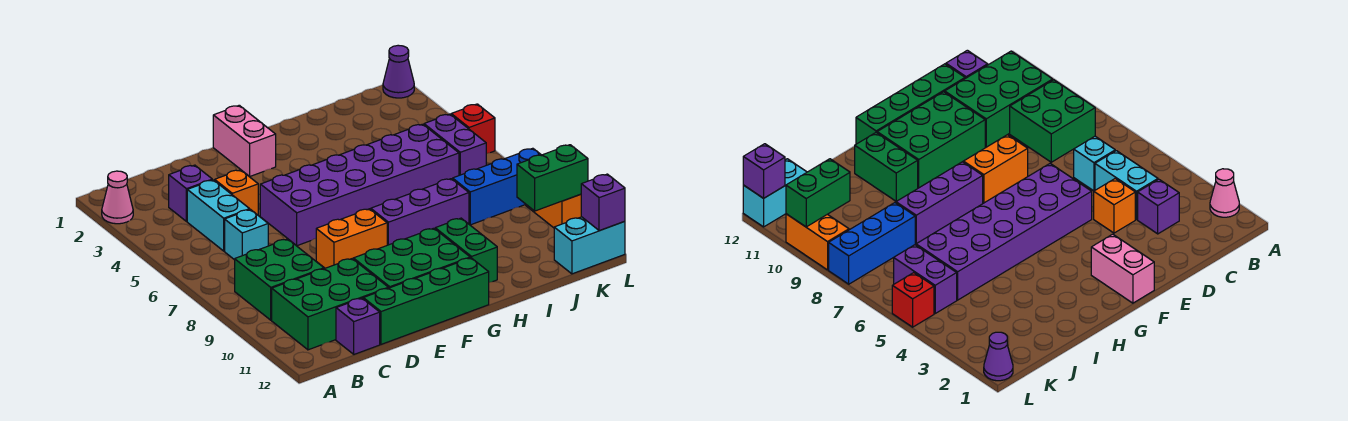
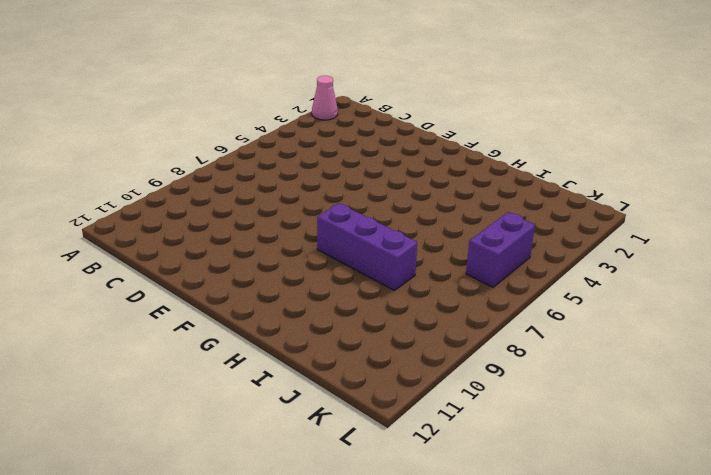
none -> green 2x2 brick [235,239,324,320]
none -> green 2x3 brick [272,259,388,350]
none -> purple 1x1 brick [169,165,212,222]

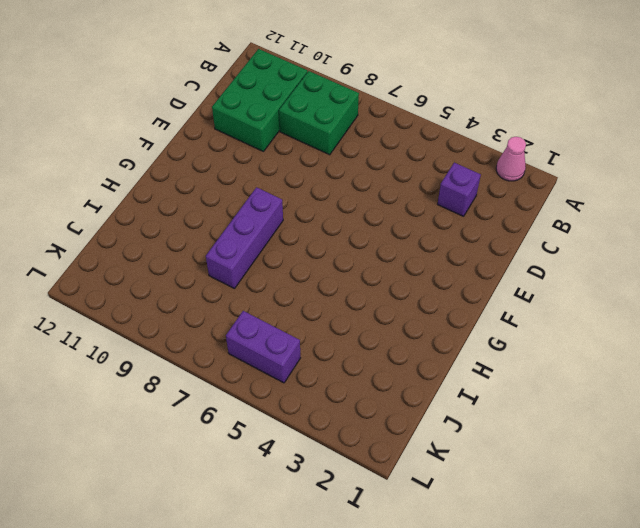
none -> cyan 1x2 brick [187,180,250,251]
none -> cyan 1x1 brick [225,210,268,260]
none -> purple 1x1 brick [336,298,380,354]

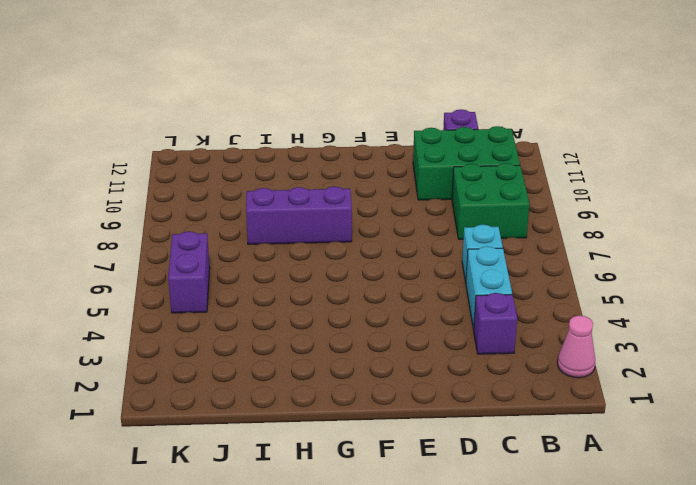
none -> orange 1x1 brick [215,170,258,215]
none -> green 1x4 brick [363,258,489,344]
none -> purple 2x6 brick [260,124,459,246]

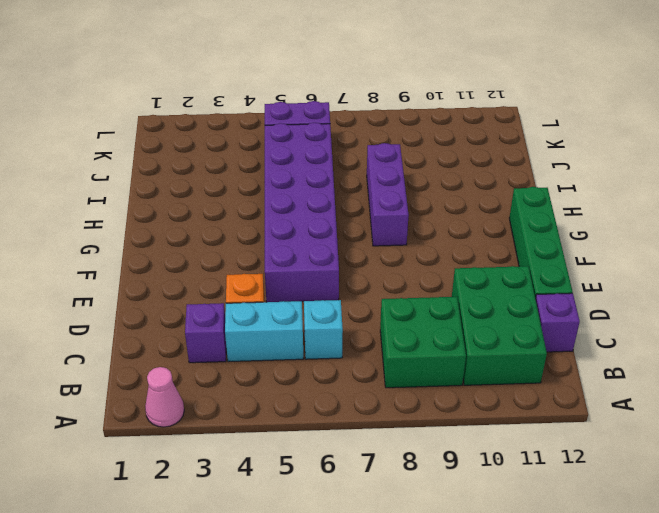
none -> orange 1x2 brick [316,209,387,268]
none -> green 2x3 brick [353,228,470,288]
none -> pink 1x2 brick [213,105,276,177]

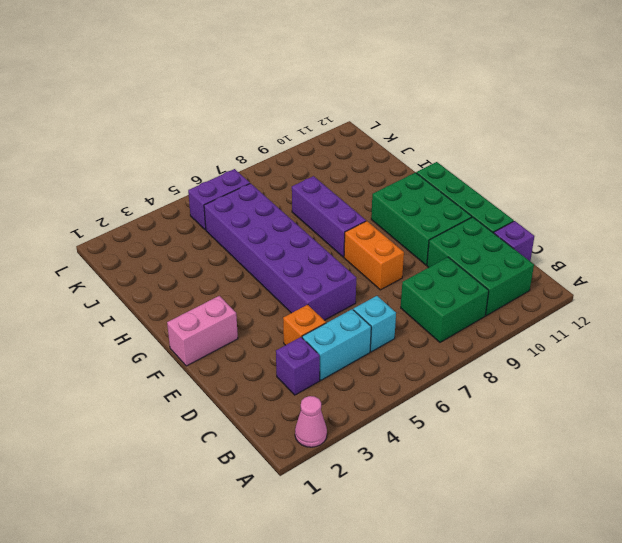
none -> green 1x2 brick [435,218,497,282]
none -> blue 1x3 brick [453,148,541,225]
none -> cyan 1x2 brick [554,217,625,274]

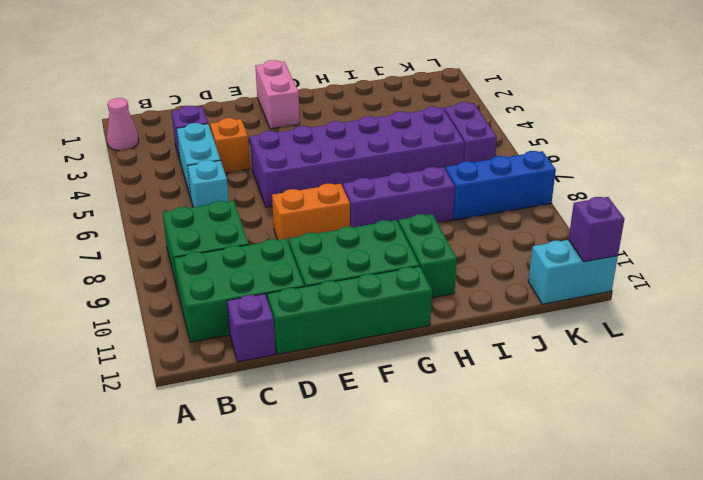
none -> purple 1x1 cone [383,45,414,98]
none -> red 1x1 brick [451,104,495,153]
none -> orange 1x2 brick [526,194,581,228]

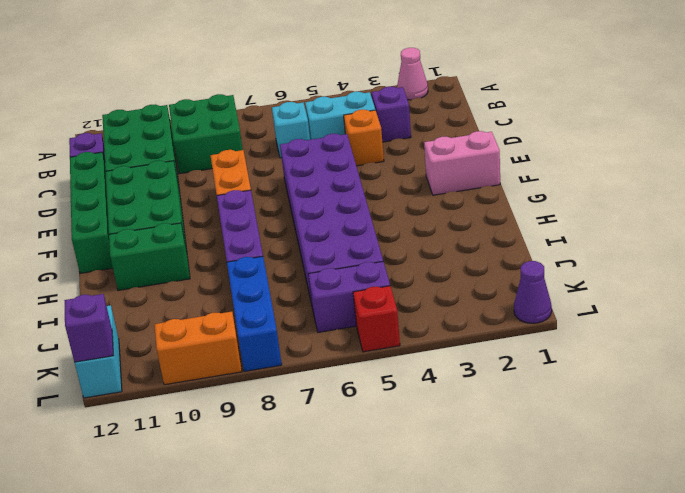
none -> green 1x2 brick [517,145,588,211]

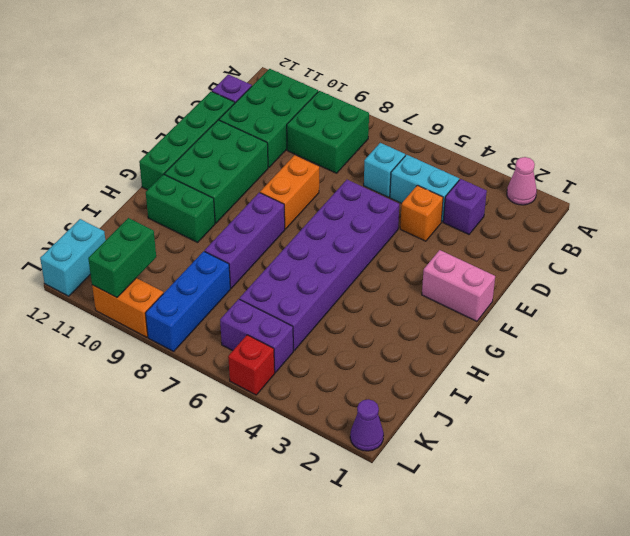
none -> purple 1x1 brick [581,174,625,231]

